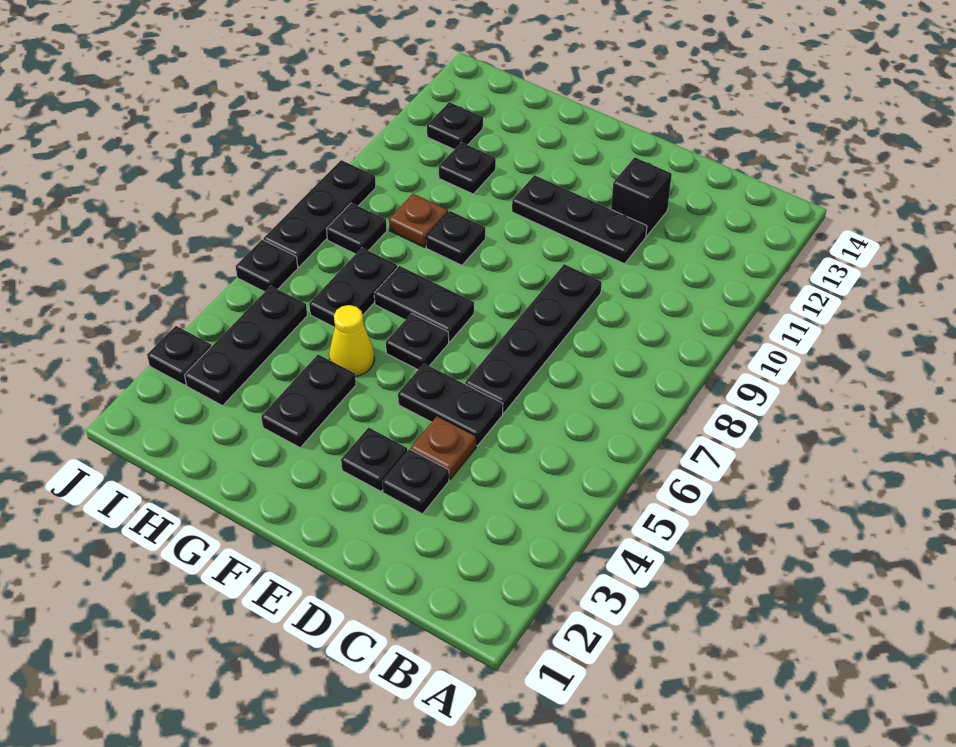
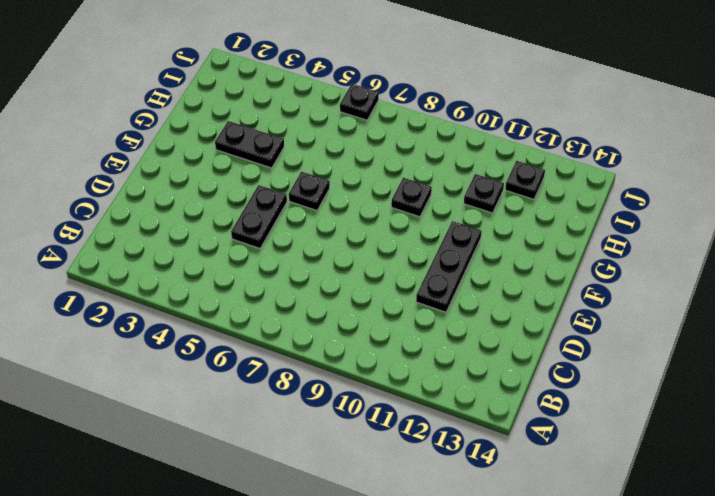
none -> black 1x1 plate [382,449,449,514]
none -> brown 1x1 plate [411,416,476,479]
none -> black 1x4 plate [465,264,602,413]

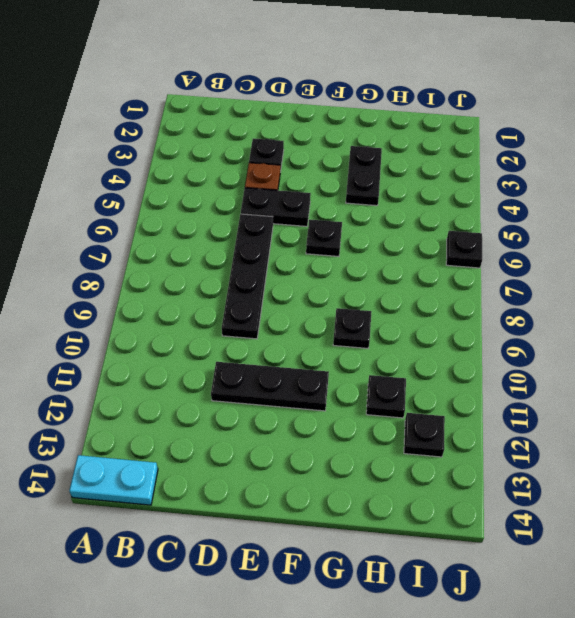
cyan 1x2 plate [69,455,158,505] -> none
none -> black 1x1 brick [611,157,672,236]
none -> black 1x1 plate [341,428,407,491]
none -> black 1x2 plate [374,266,474,342]

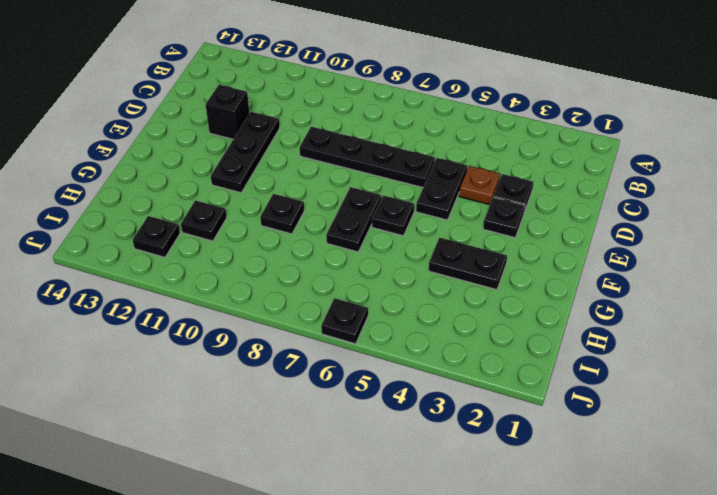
none -> yellow 1x1 cone [329,305,375,376]
none -> black 1x2 plate [309,248,398,327]
none -> brown 1x1 plate [389,194,448,247]

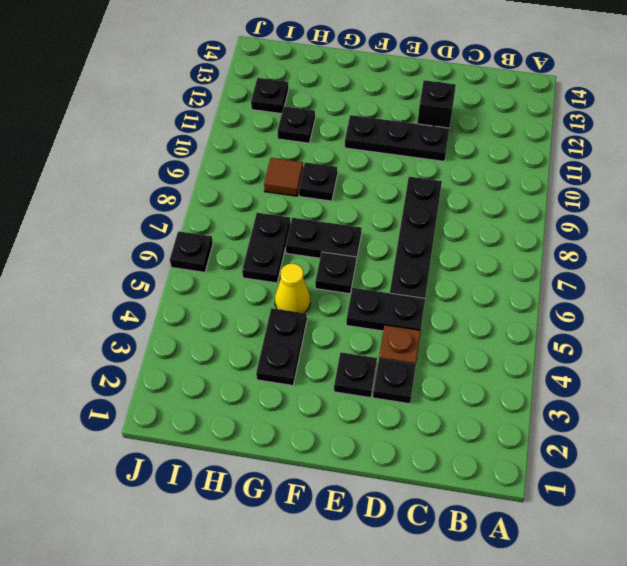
brown 1x1 tile [264,158,303,196] -> brown 1x1 plate [389,194,448,247]
none -> black 1x3 plate [185,286,307,406]
none -> black 1x1 plate [327,203,387,254]
none -> black 1x1 plate [147,326,212,385]

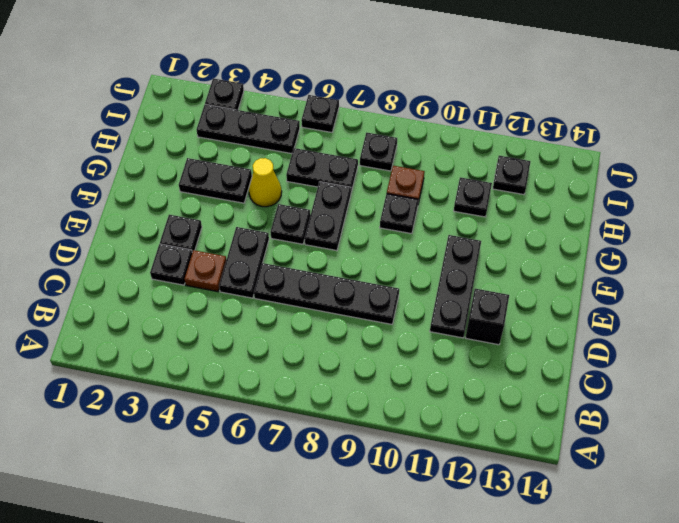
none -> black 1x3 plate [263,160,376,267]

